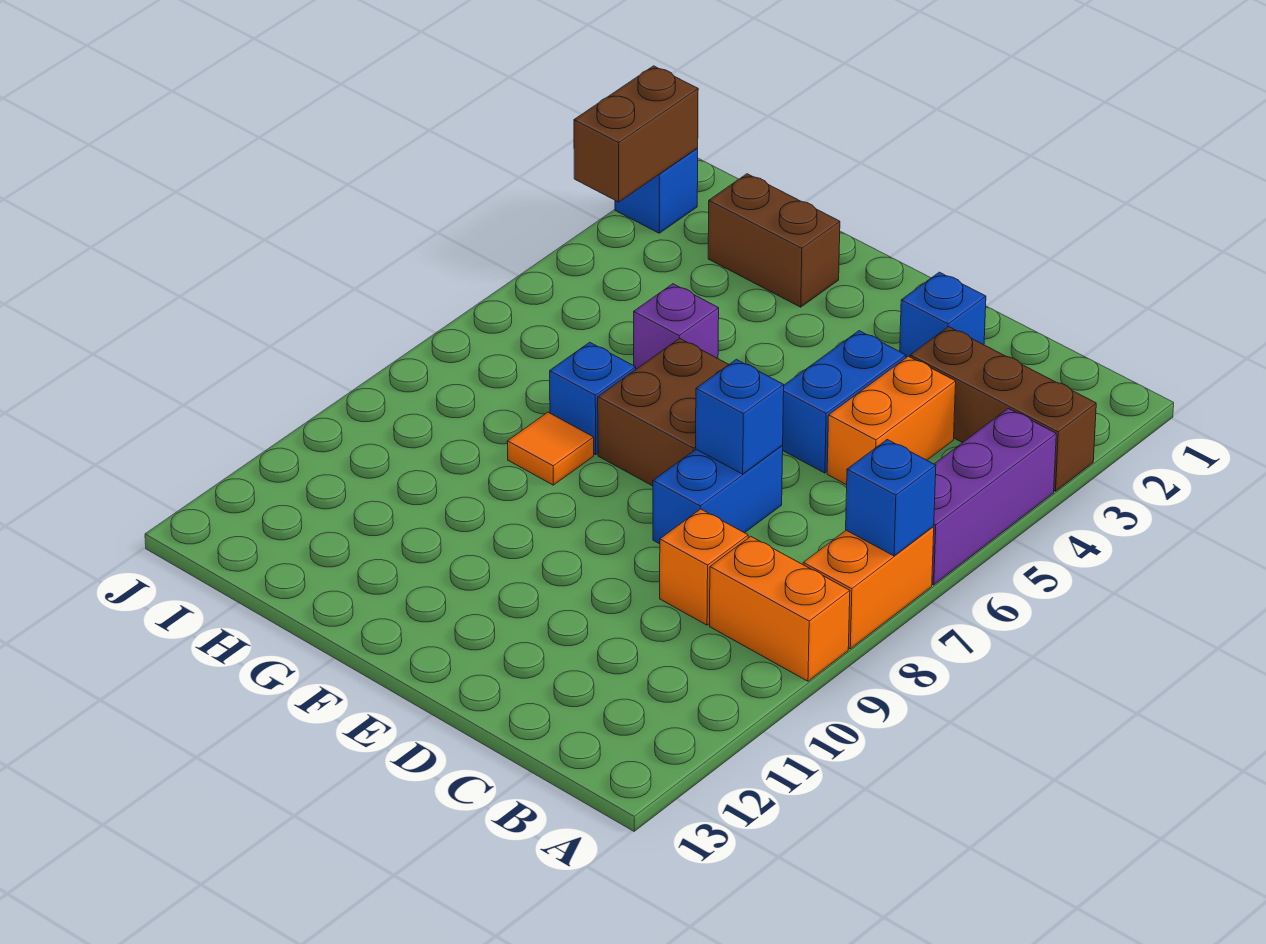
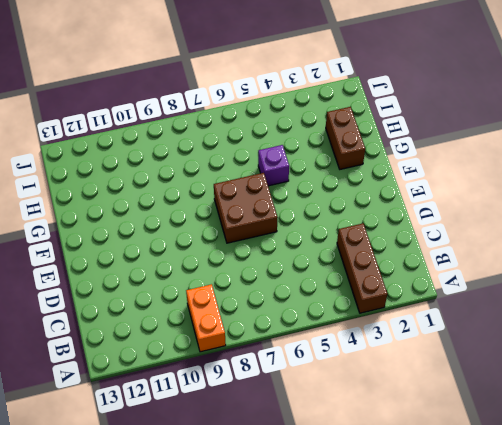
none -> purple 1x3 brick [932,408,1056,585]
none -> orange 1x2 brick [803,526,934,649]
none -> orange 1x2 brick [827,356,956,485]

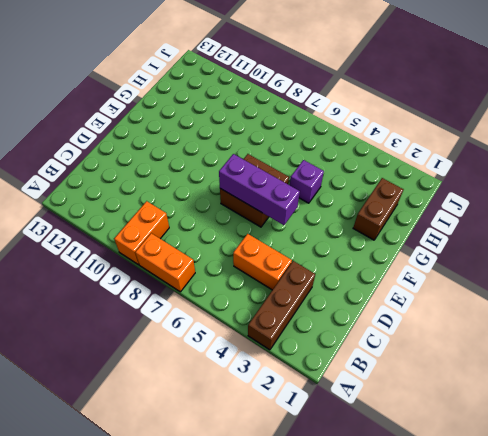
purple 1x3 brick [219,154,300,225] -> purple 1x3 brick moved to [932,408,1056,585]
none -> orange 1x1 brick [660,509,748,625]
none -> blue 1x1 brick [900,272,986,358]
none -> blue 1x2 brick [782,331,906,473]

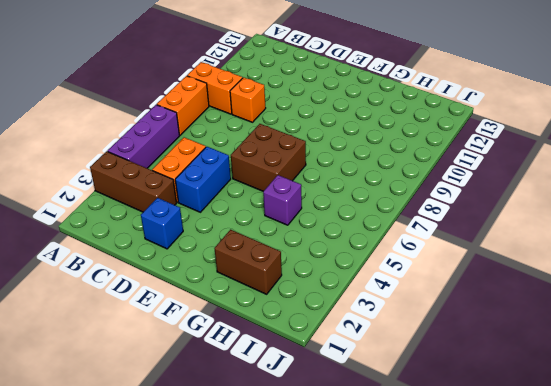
none -> blue 1x2 brick [653,446,783,544]
none -> blue 1x1 brick [550,342,636,455]
none -> orange 1x1 tile [507,412,594,485]

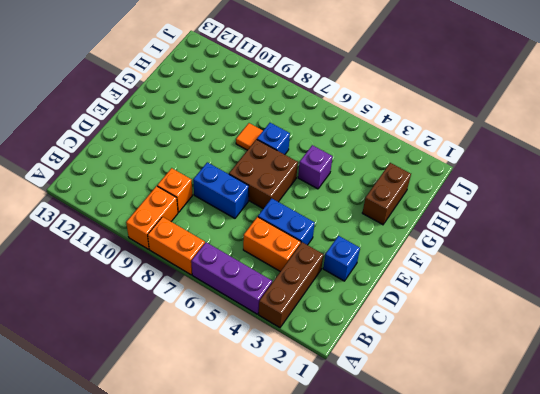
none -> blue 1x1 brick [615,149,698,233]
none -> blue 1x1 brick [846,440,936,556]
none -> blue 1x1 brick [696,359,784,474]

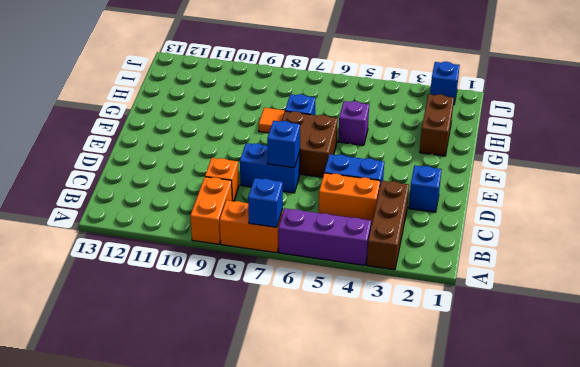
none -> brown 1x2 brick [574,66,698,202]

